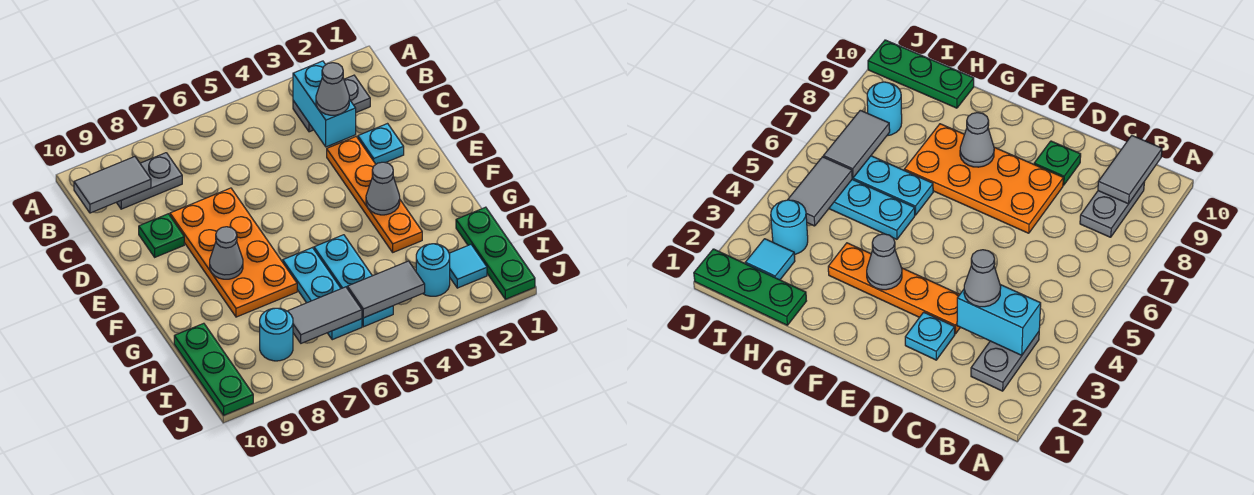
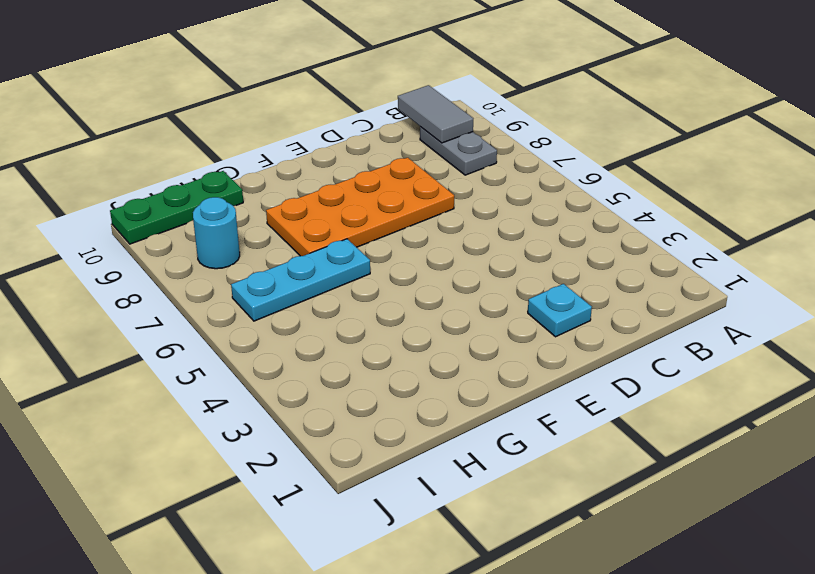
none -> grey 1x2 plate [293,75,370,132]
none -> orange 1x4 plate [327,137,422,252]
none -> green 1x1 plate [139,214,184,257]

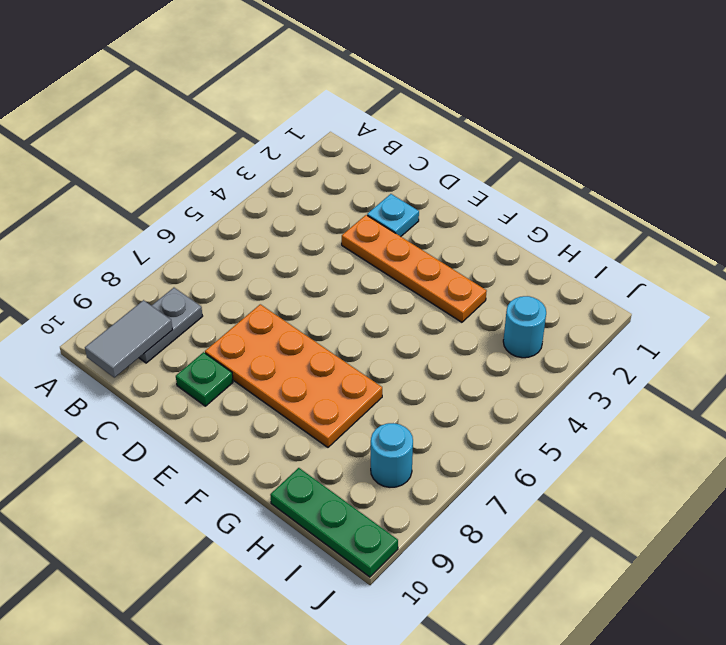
none -> grey 1x2 plate [293,75,370,132]
none -> cyan 1x3 plate [314,235,393,327]
none -> cyan 1x3 plate [283,248,362,340]

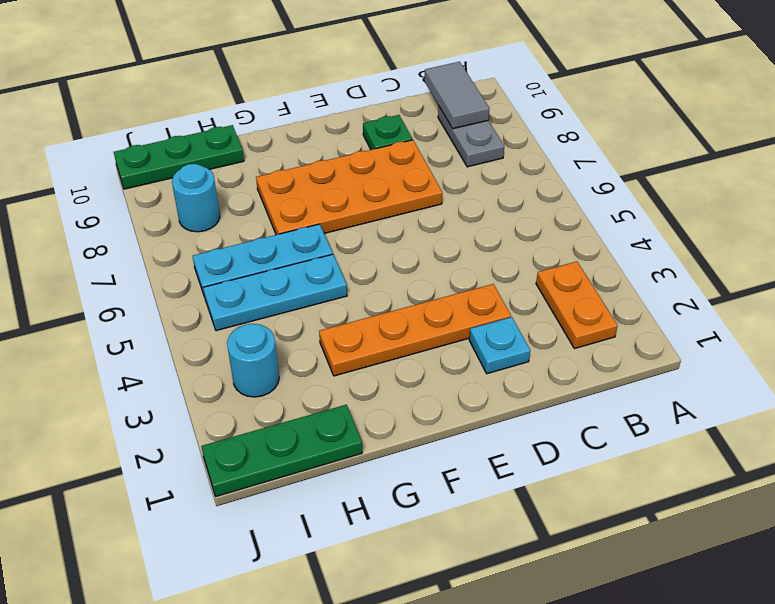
orange 1x2 plate [536,262,618,349] -> grey 1x2 plate [293,75,370,132]
none -> cyan 1x1 tile [449,245,487,288]
none -> cyan 1x2 brick [293,61,356,147]
none -> grey 1x1 cone [366,162,400,215]

